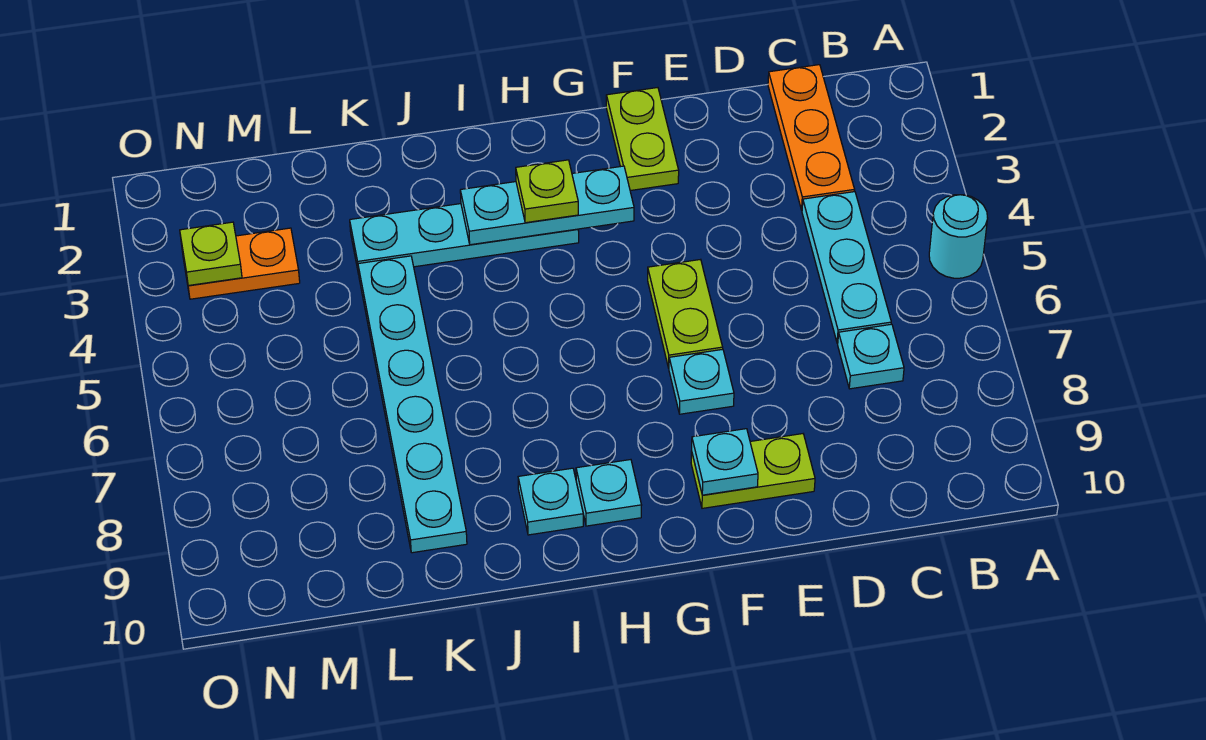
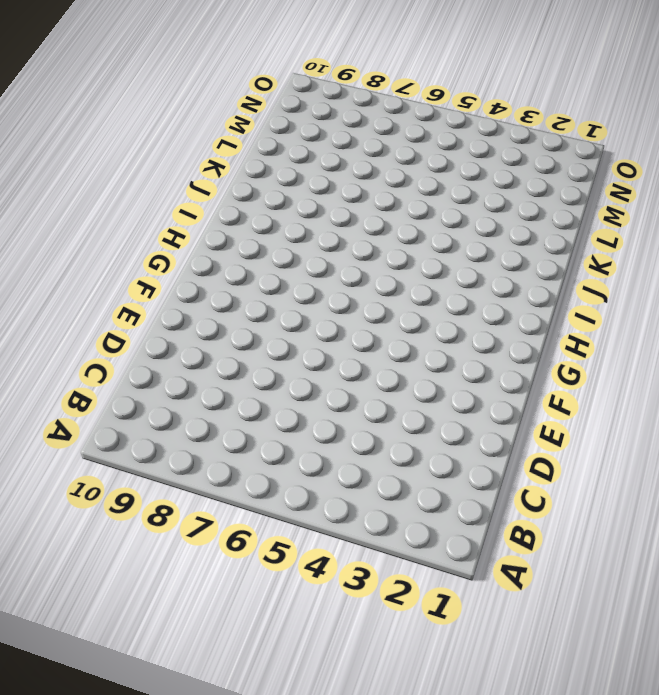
none -> cyan 1x1 round brick [929,195,988,278]
none -> orange 1x3 plate [768,65,855,210]
none -> cyan 1x3 plate [802,192,891,343]

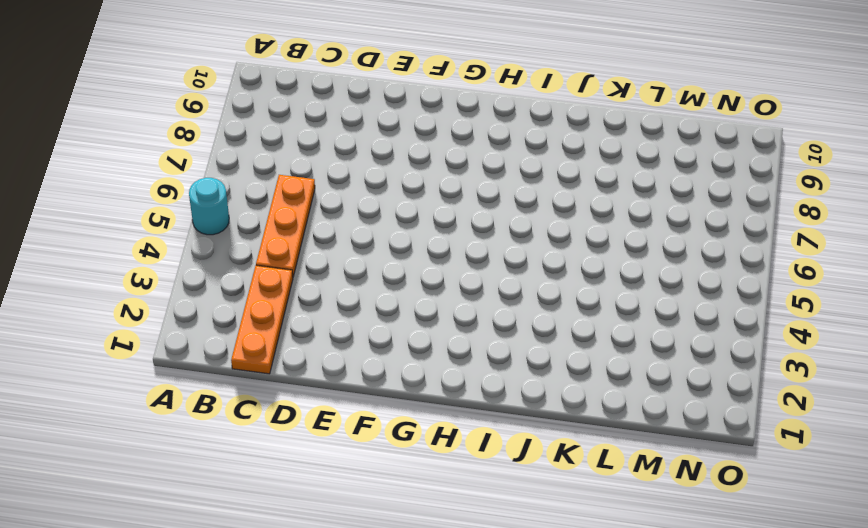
orange 1x3 plate [256,175,315,276] -> cyan 1x3 plate [802,192,891,343]
none -> cyan 1x1 plate [838,324,904,389]
none -> lime 1x2 plate [691,434,815,508]
none -> lime 1x2 plate [606,88,679,191]

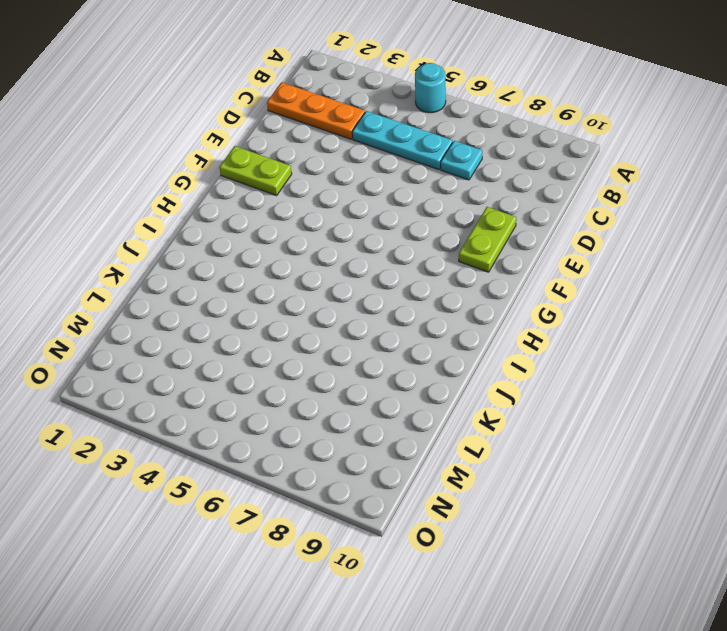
none -> lime 1x2 plate [648,259,723,368]
none -> cyan 1x1 plate [669,349,734,414]
none -> cyan 1x4 plate [350,204,579,274]

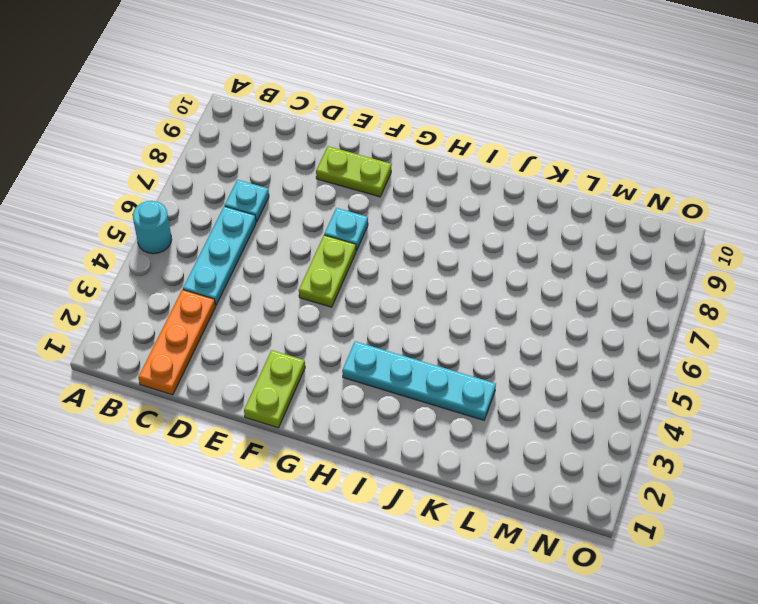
none -> cyan 1x1 plate [576,460,642,526]
none -> cyan 1x1 plate [518,468,583,535]
none -> cyan 1x6 plate [358,256,467,553]

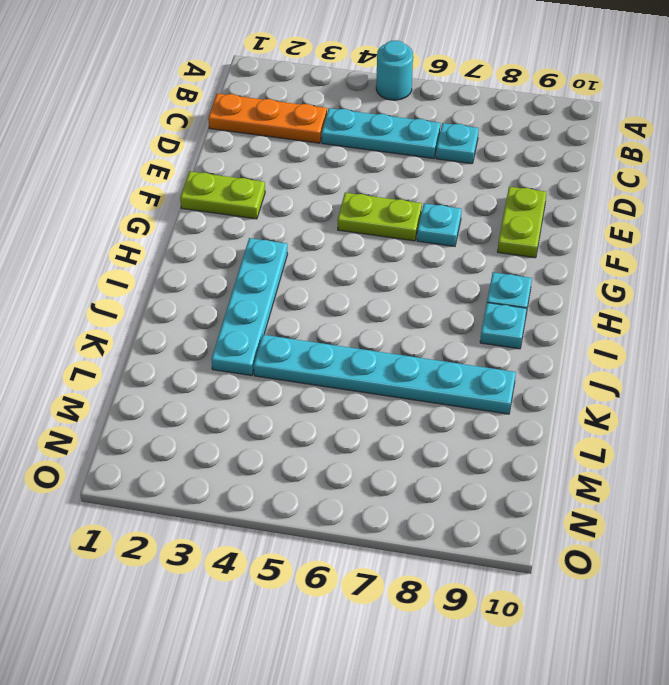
none -> orange 1x2 plate [182,228,300,299]
none -> cyan 1x1 plate [692,429,758,495]
none -> cyan 1x3 plate [460,166,634,245]

